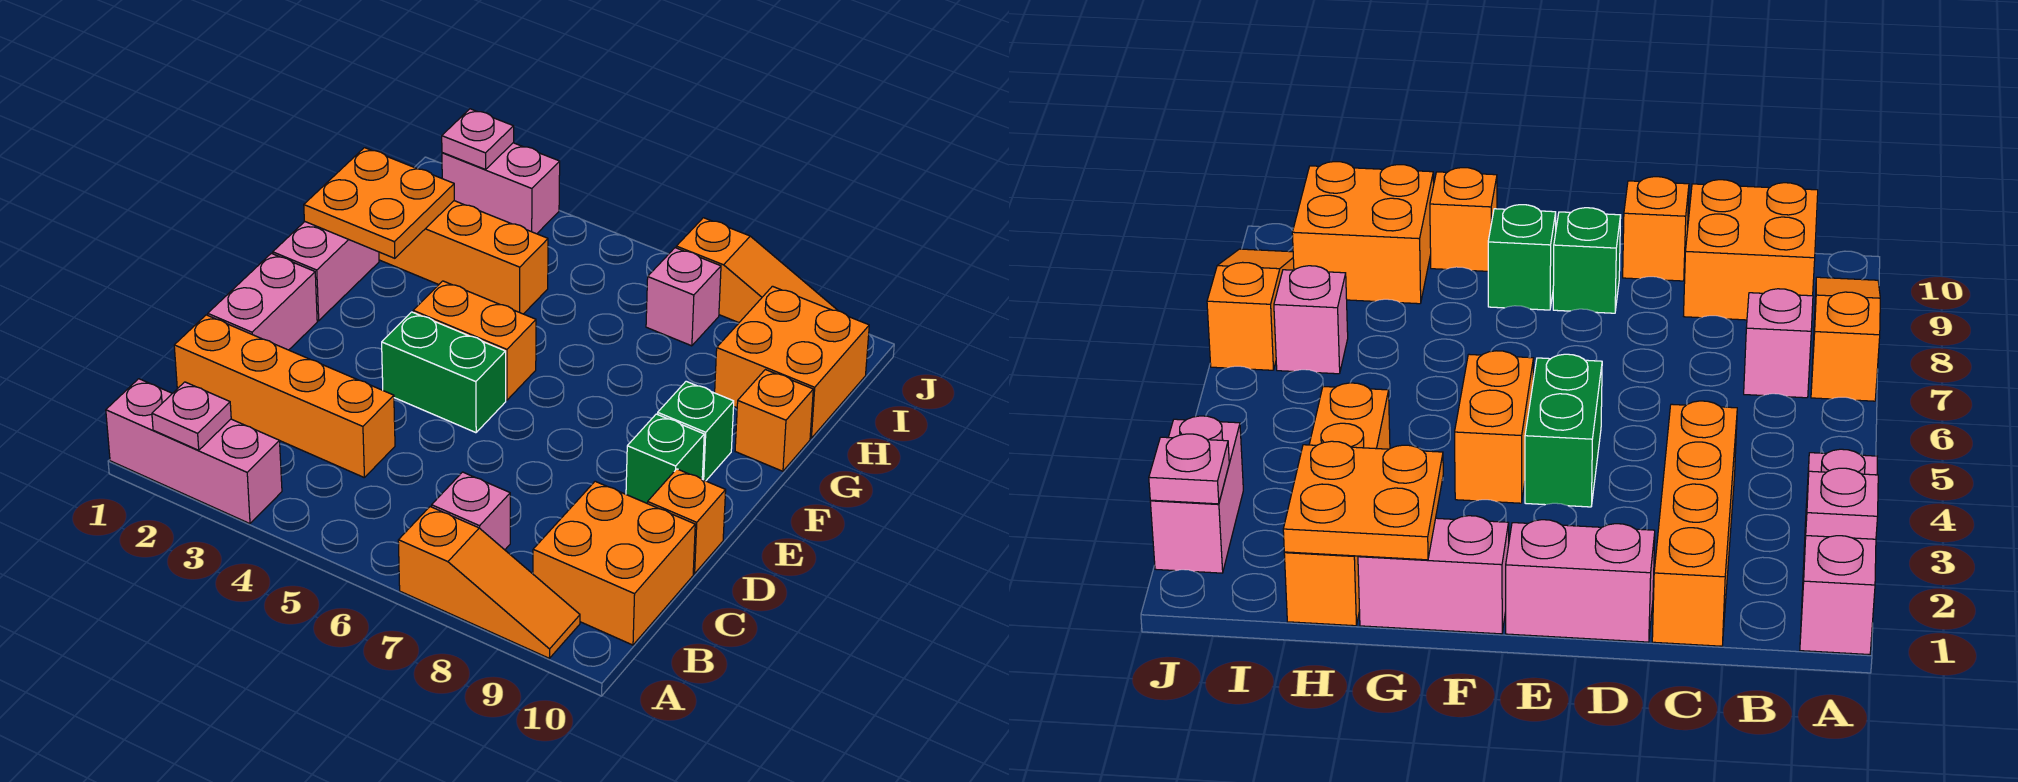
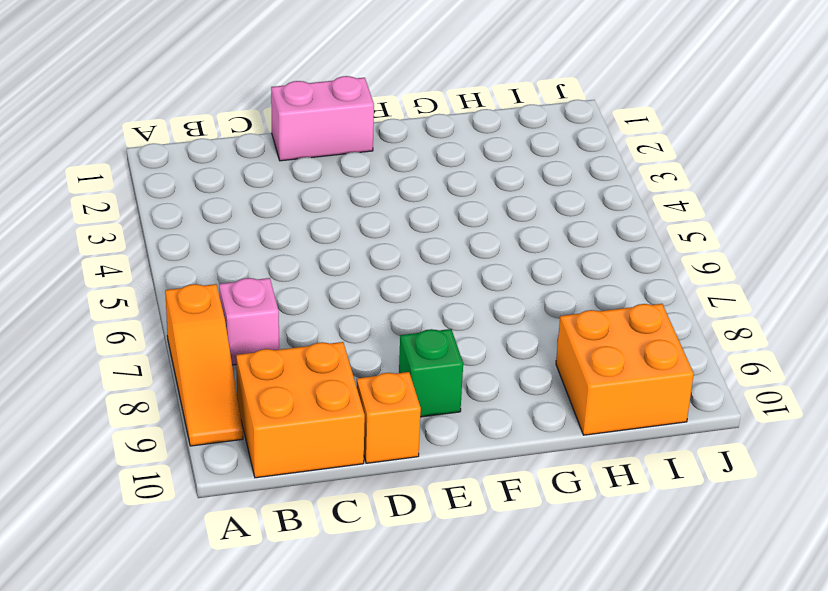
none -> pink 1x3 brick [106,379,282,524]
none -> orange 1x4 brick [174,315,395,477]
none -> green 1x2 brick [382,312,506,433]

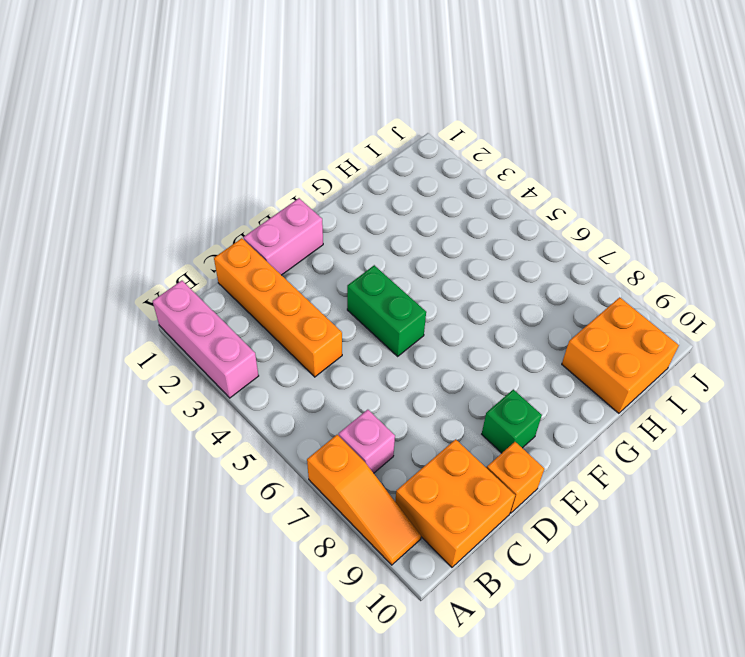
none -> pink 1x2 brick [273,222,379,321]
none -> orange 1x2 brick [413,281,536,400]
none -> green 1x1 brick [658,381,734,481]

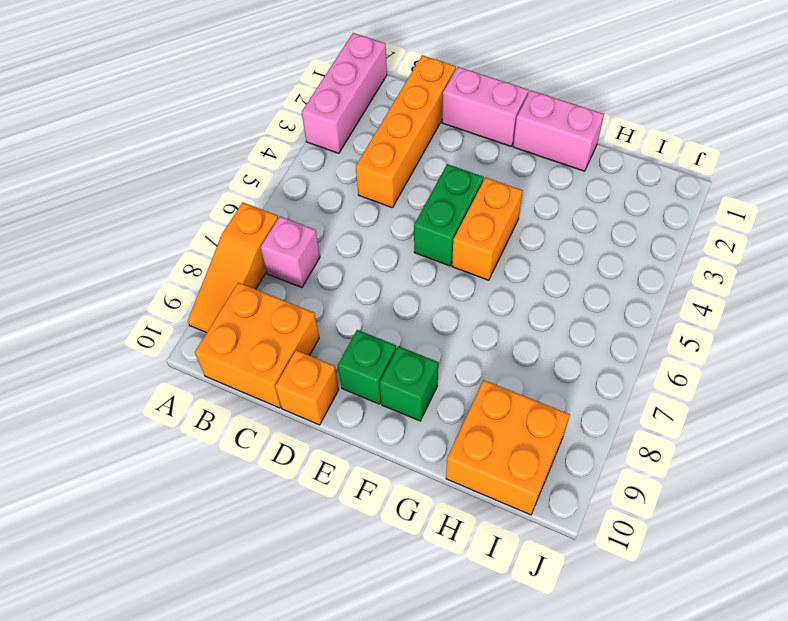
none -> orange 1x1 brick [735,370,813,471]
none -> orange 1x4 brick [379,201,548,314]
none -> pink 1x1 brick [646,248,721,346]

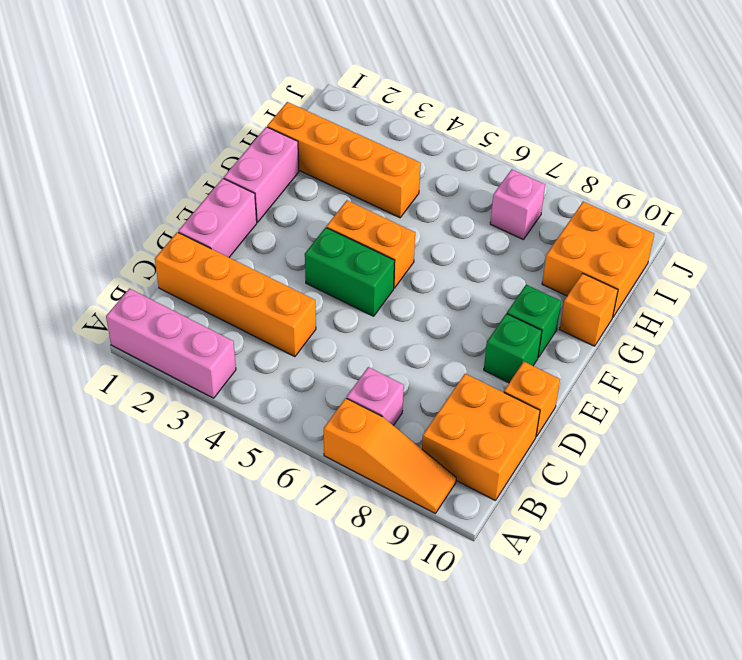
none -> pink 1x2 brick [442,143,560,234]
none -> orange 1x3 slope [676,218,838,323]
none -> pink 1x1 plate [152,382,231,450]

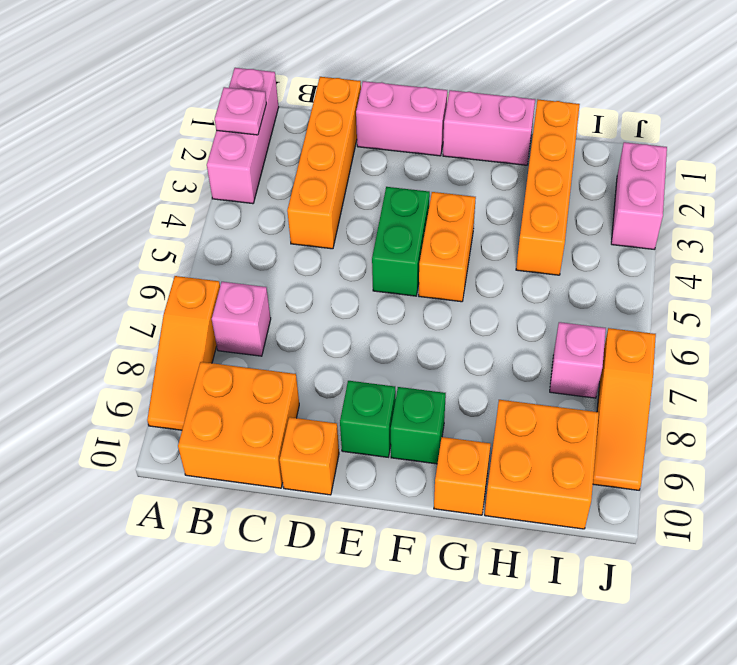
none -> orange 2x2 plate [304,148,454,258]
none -> pink 1x1 plate [442,109,514,169]

